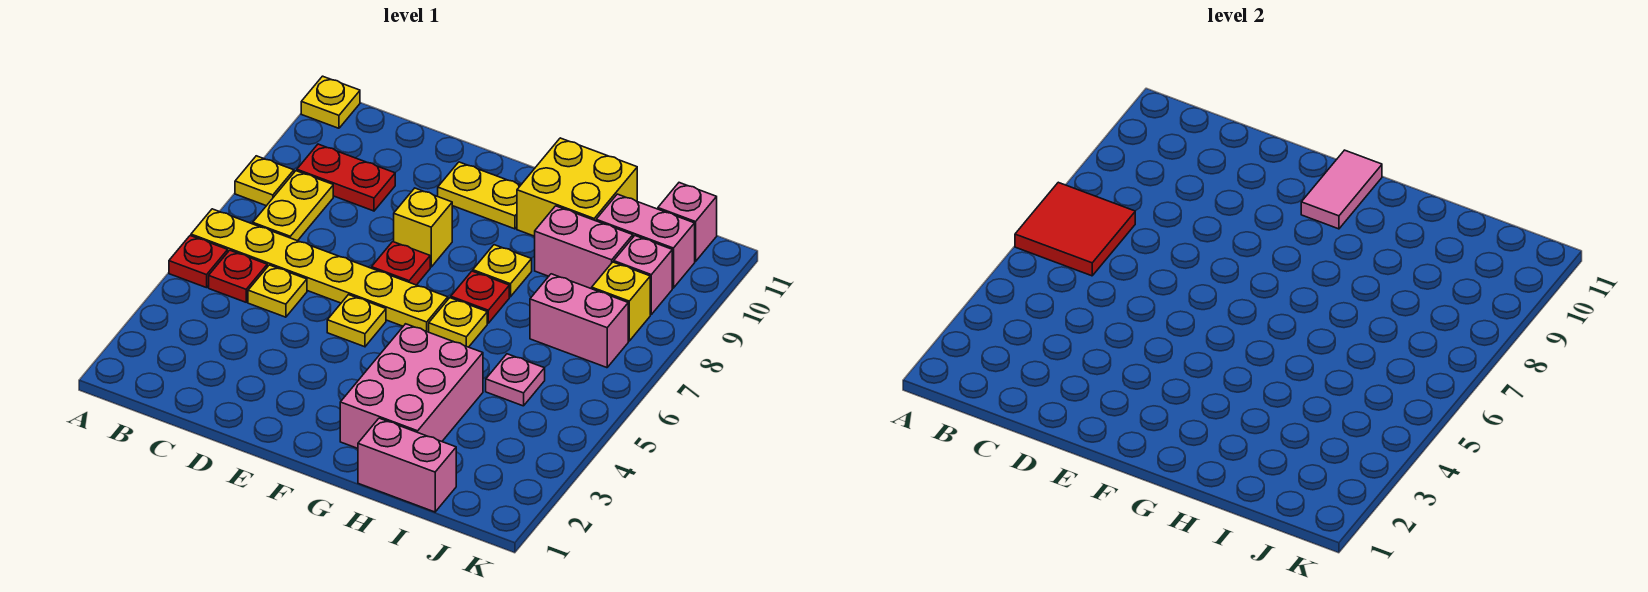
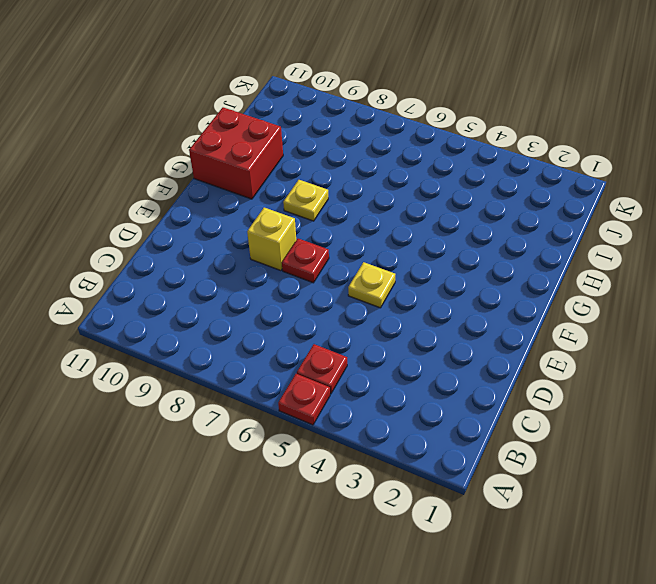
red 2x2 brick [189,107,283,199] -> yellow 2x2 brick [517,138,637,236]
none -> yellow 1x6 plate [191,209,448,332]
none -> yellow 1x1 plate [235,156,294,206]
none -> yellow 1x1 plate [301,76,360,128]

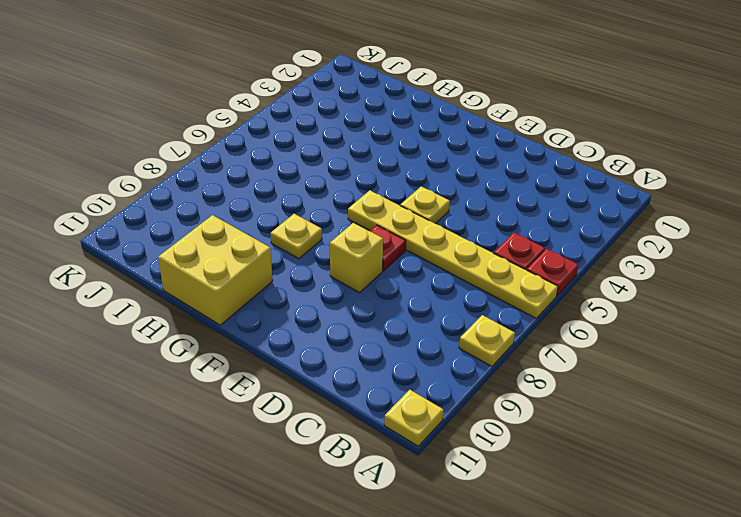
none -> yellow 1x2 plate [253,171,333,241]
none -> red 1x2 plate [297,144,395,211]
none -> yellow 1x1 plate [248,265,307,317]

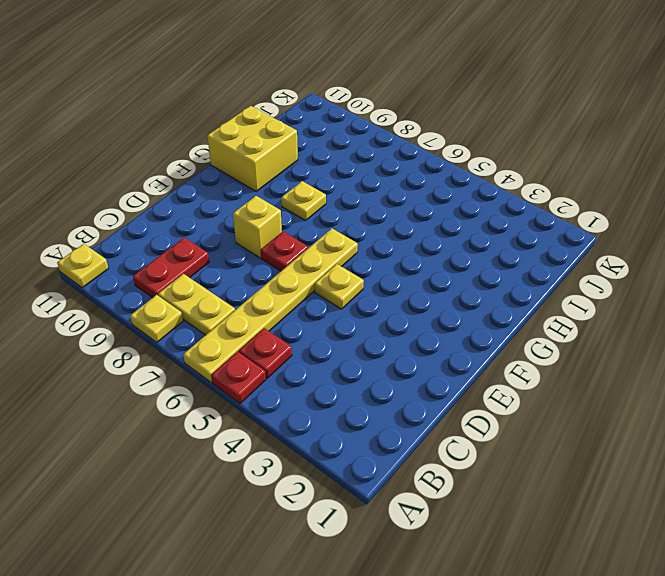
none -> yellow 1x1 plate [248,265,307,317]
none -> yellow 1x2 plate [438,162,521,229]
none -> pink 2x3 brick [340,324,483,448]

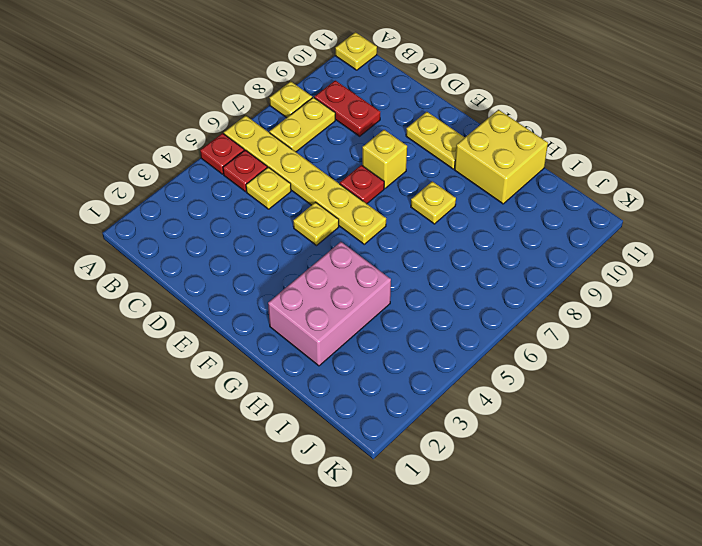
none -> yellow 1x1 plate [429,298,487,347]
none -> red 1x1 plate [451,271,509,323]
none -> pink 1x2 brick [358,418,456,512]

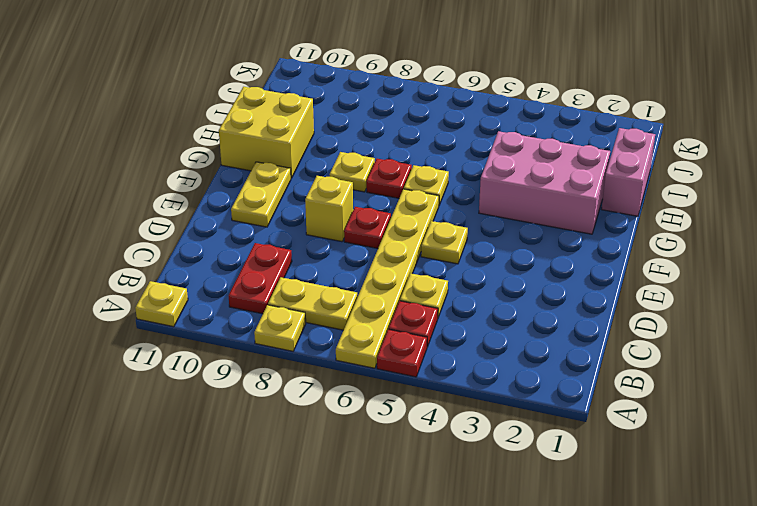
none -> pink 1x2 brick [535,206,633,289]
none -> pink 1x1 plate [486,354,545,406]
none -> pink 1x2 brick [530,274,628,368]

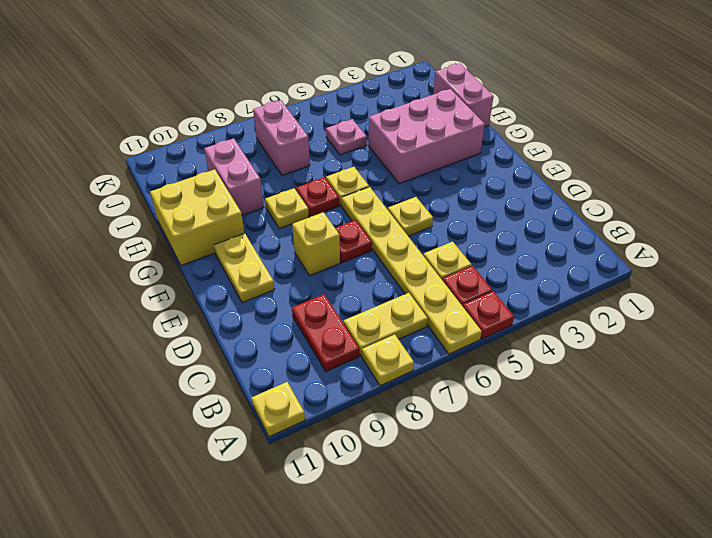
none -> pink 1x2 brick [596,194,695,288]
none -> yellow 1x1 brick [592,262,650,341]
none -> pink 1x1 brick [614,236,672,314]

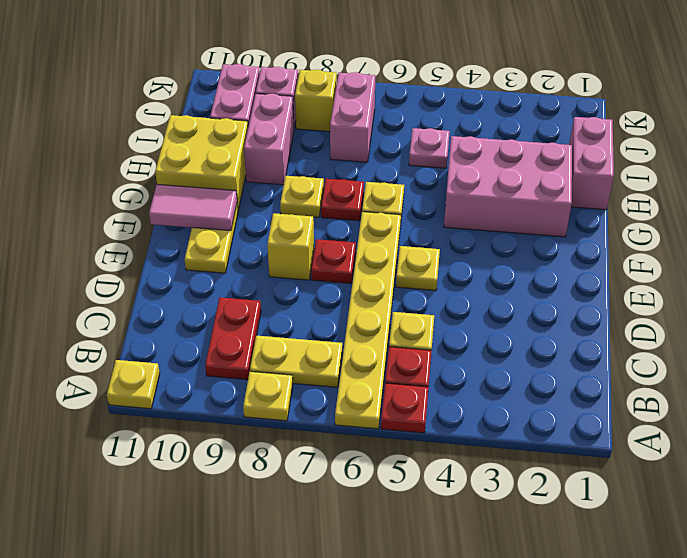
none -> pink 1x1 brick [658,183,717,262]
none -> red 2x2 tile [1015,182,1135,276]

